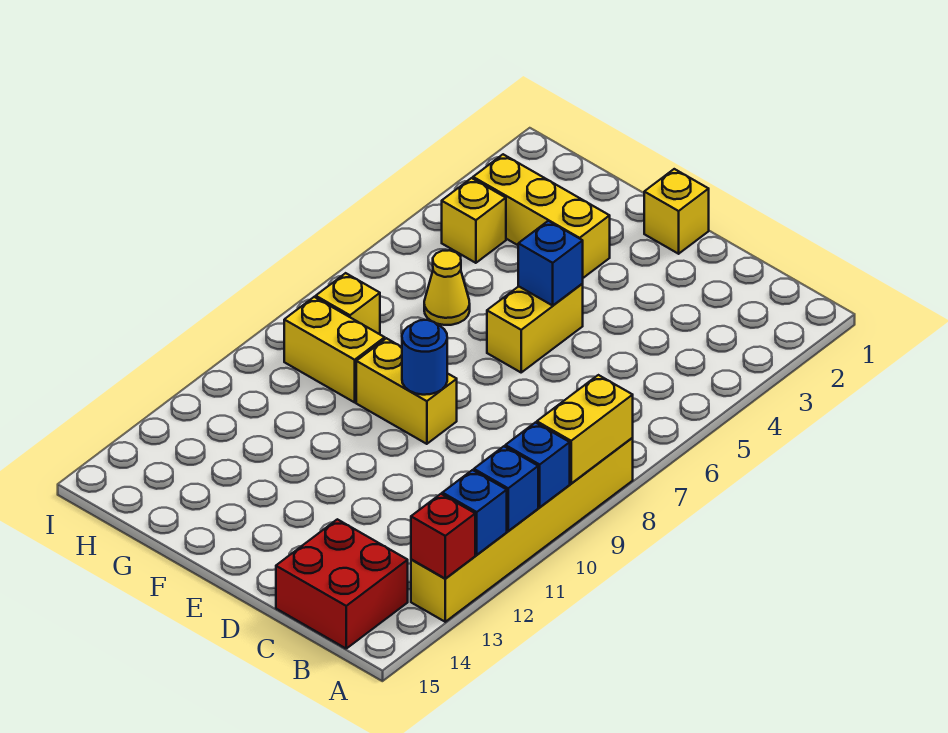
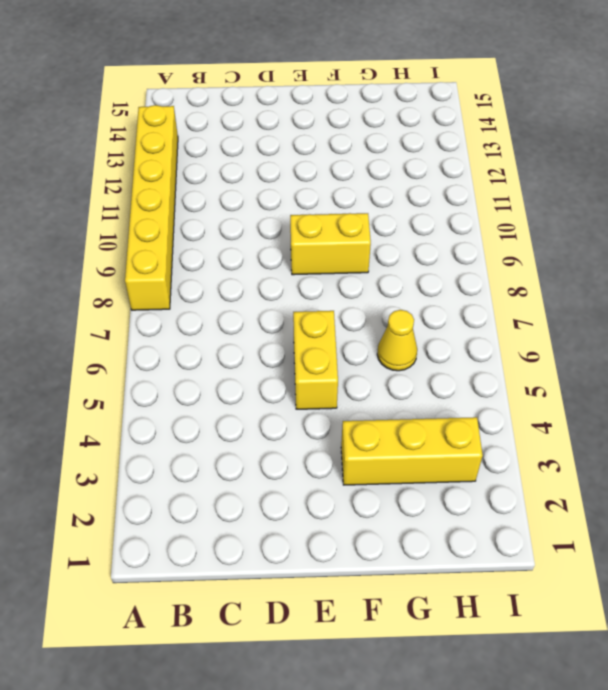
none -> red 2x2 brick [276,519,408,648]
none -> yellow 1x1 brick [644,169,709,254]
none -> yellow 1x2 brick [284,297,385,402]

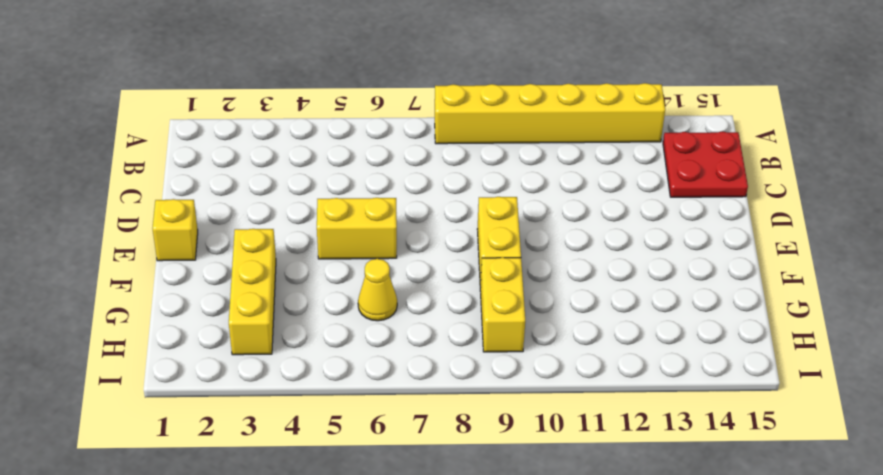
red 2x2 plate [663,132,748,197] -> red 2x2 brick [276,519,408,648]
none -> yellow 1x1 brick [442,178,506,263]
none -> yellow 1x1 brick [316,273,380,334]
none -> yellow 1x2 brick [537,375,633,484]

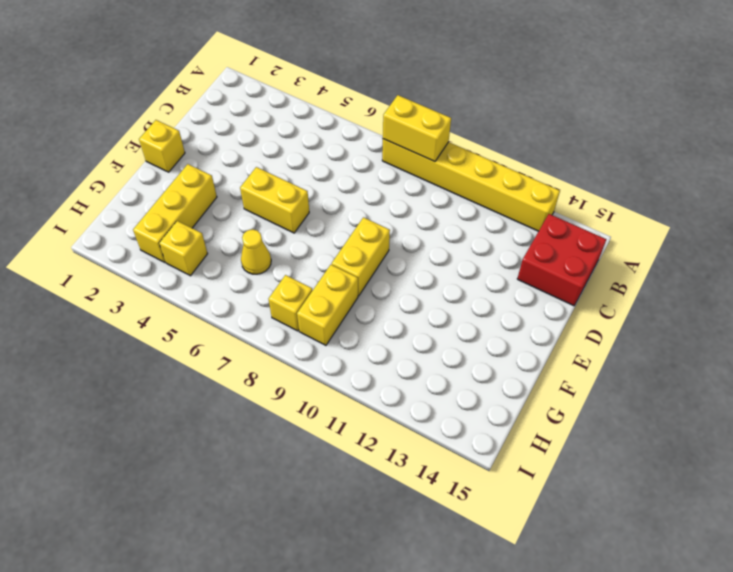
none -> blue 1x1 brick [505,423,570,507]
none -> blue 1x1 brick [474,446,538,531]
none -> blue 1x1 brick [442,470,507,555]

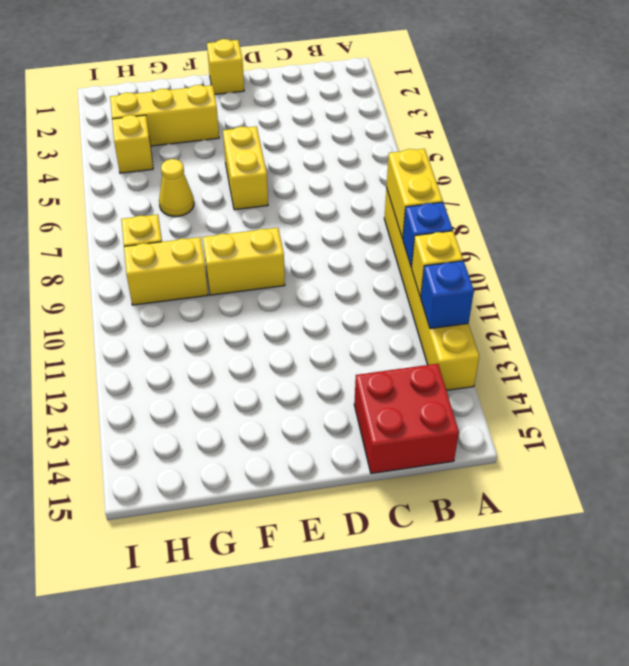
yellow 1x1 brick [411,231,463,297] -> blue 1x1 brick [474,446,538,531]
none -> red 1x1 brick [411,494,475,578]
none -> blue 1x1 brick [518,221,583,305]
none -> blue 1x1 round brick [402,320,447,395]

